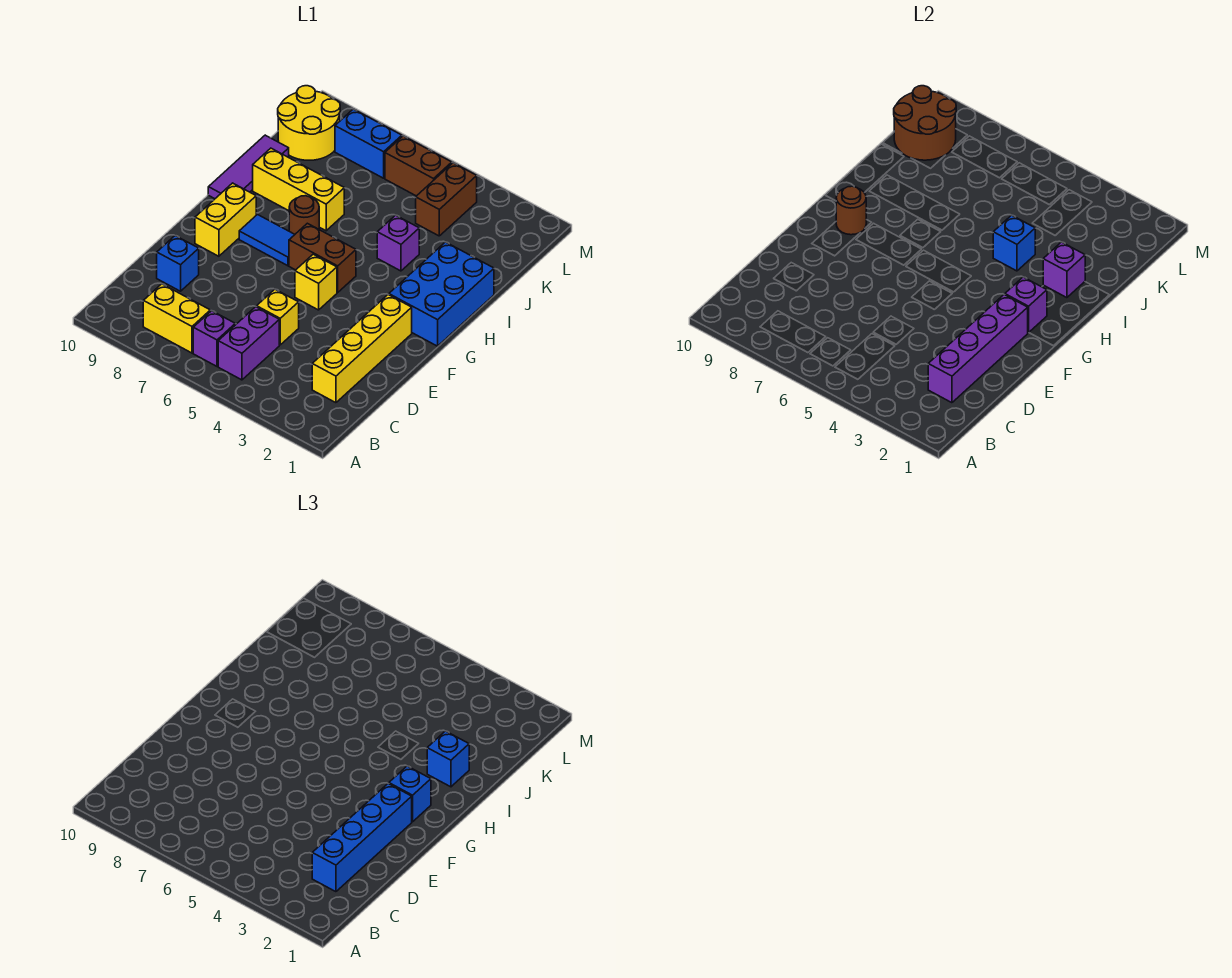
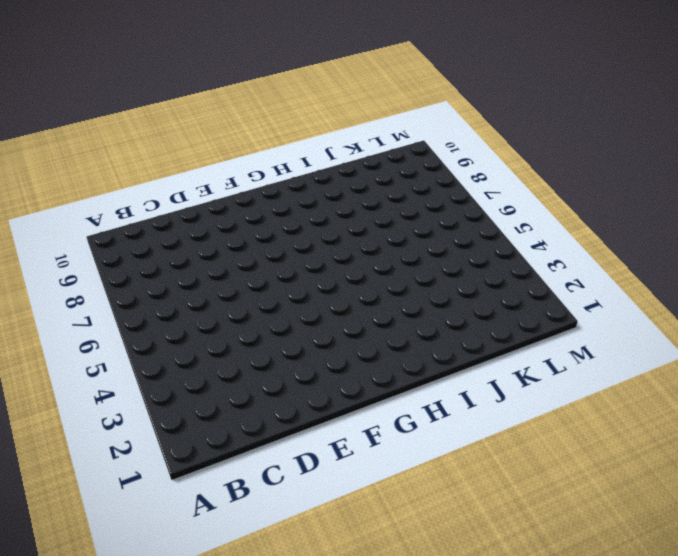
none -> purple 1x2 brick [218,307,279,380]
none -> purple 1x1 brick [193,311,235,366]
none -> yellow 1x2 brick [143,284,210,353]

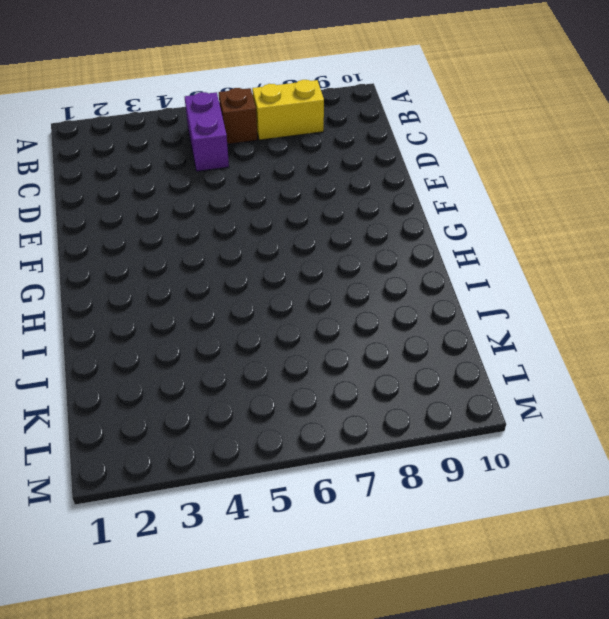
brown 1x1 brick [219,88,257,144] -> purple 1x1 brick [193,311,235,366]
none -> yellow 1x4 brick [312,295,412,403]
none -> yellow 1x1 brick [257,289,299,345]
none -> blue 1x1 brick [157,236,199,291]

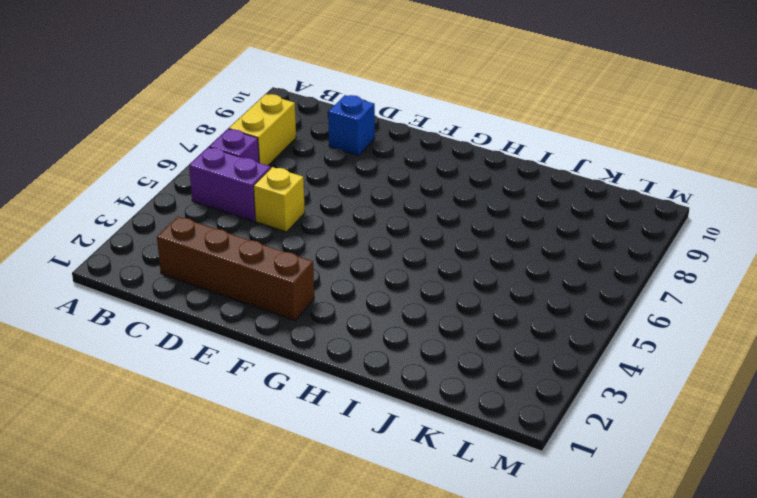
brown 1x4 brick [157,217,314,320] -> yellow 1x4 brick [312,295,412,403]
none -> yellow 1x1 brick [295,254,337,310]
none -> yellow 1x2 brick [195,183,256,256]
none -> blue 2x3 brick [389,242,494,346]

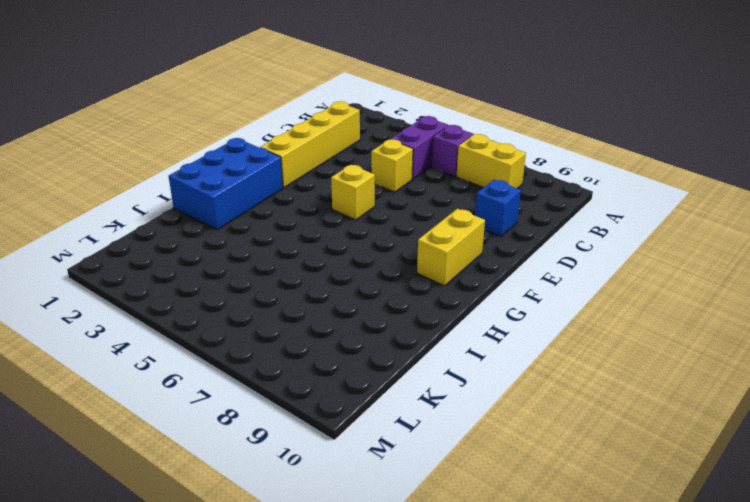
none -> brown 1x2 brick [289,223,356,292]
none -> blue 1x2 tile [239,215,295,266]
none -> brown 1x1 round brick [289,196,319,234]

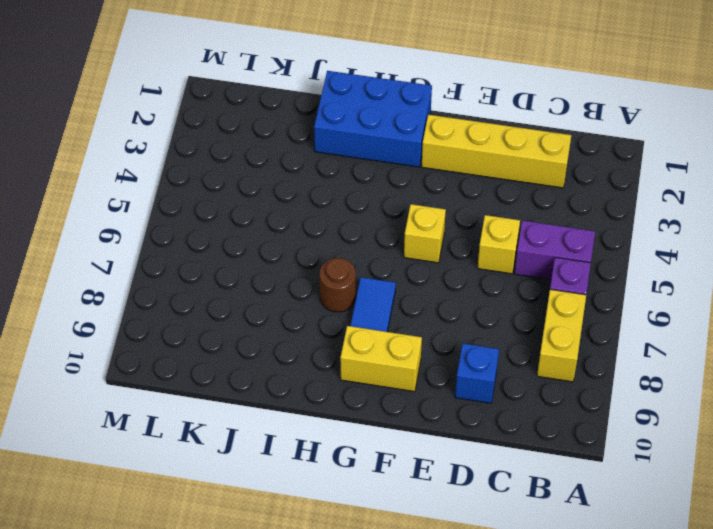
none -> brown 1x2 brick [289,223,356,292]
none -> purple 1x3 tile [208,135,289,199]
none -> purple 1x1 brick [377,215,419,271]

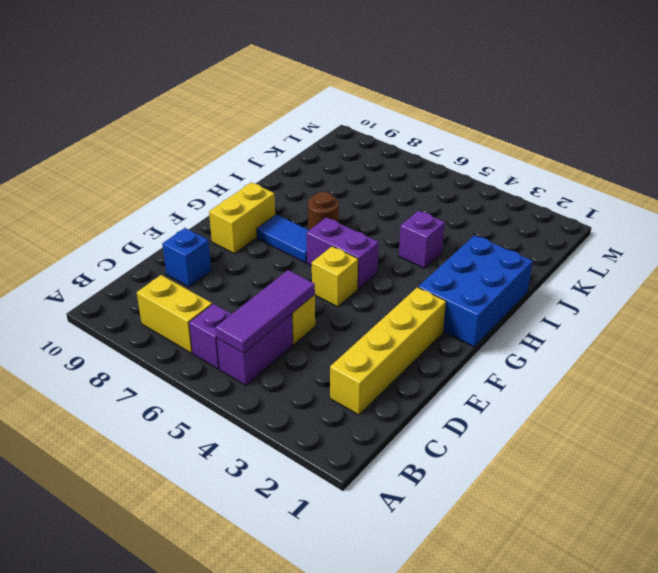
purple 1x3 tile [216,270,315,353] -> purple 1x3 tile moved to [208,135,289,199]
purple 1x2 brick [306,217,379,289] -> brown 1x2 brick [289,223,356,292]
none -> yellow 1x3 brick [253,148,344,231]
none -> brown 1x2 brick [416,163,477,236]
none -> yellow 2x2 round brick [278,86,340,160]

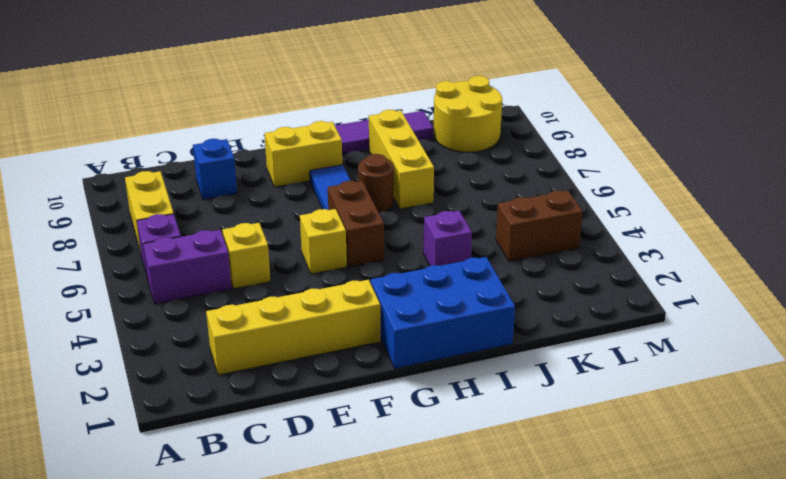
none -> brown 1x2 brick [385,136,452,196]
none -> blue 1x2 brick [335,109,402,178]
none -> purple 1x4 brick [928,295,1028,403]

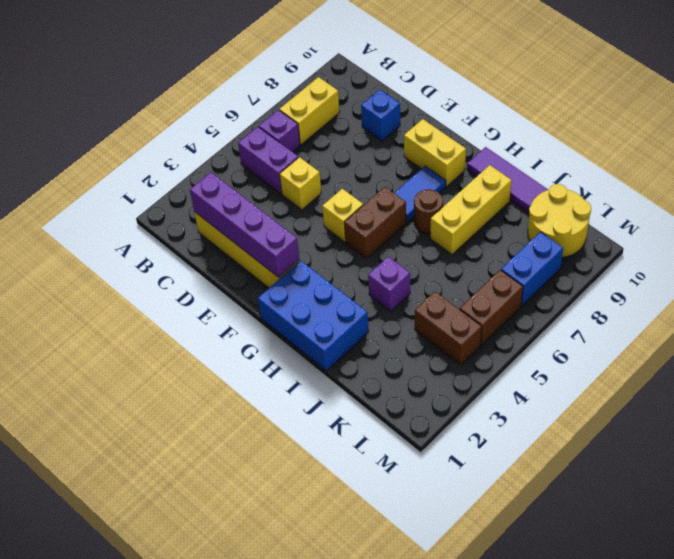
none -> purple 1x1 brick [1005,277,1047,333]
none -> brown 1x1 round brick [836,186,866,235]
none -> purple 1x1 brick [1043,242,1085,298]

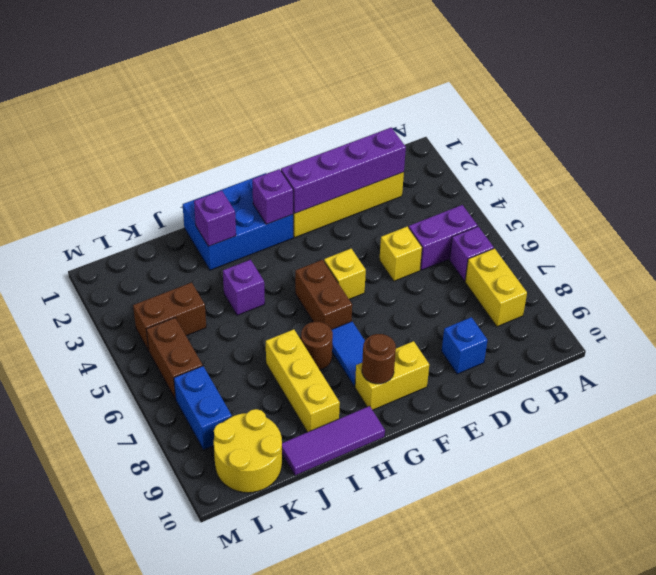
none -> blue 1x1 brick [993,215,1035,271]
none -> brown 2x2 round brick [894,86,956,160]
none -> blue 1x4 brick [312,784,412,892]

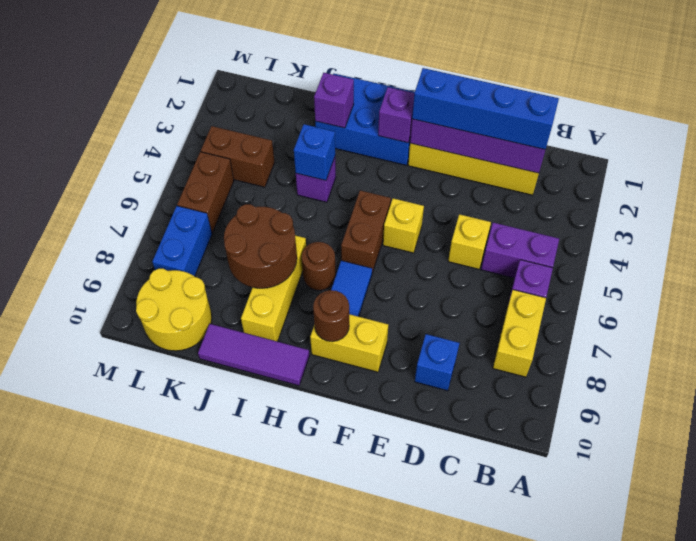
brown 2x2 round brick [224,204,297,288] -> brown 2x2 round brick moved to [894,86,956,160]
none -> blue 1x1 brick [389,766,431,822]
none -> blue 1x1 brick [427,731,469,787]

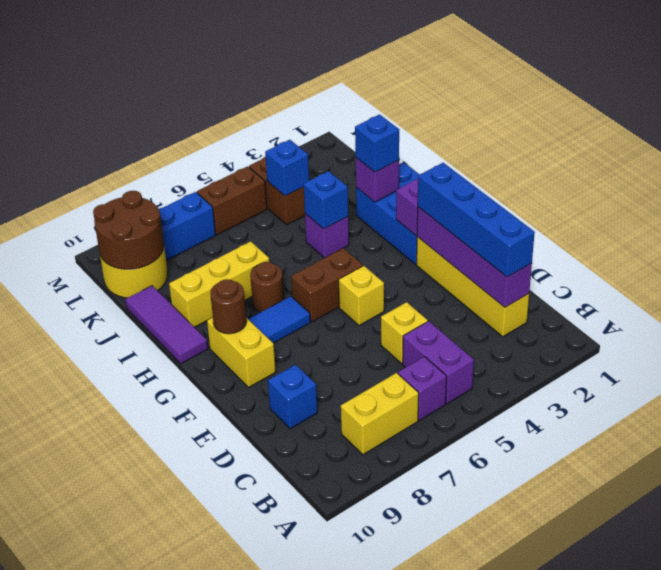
blue 1x1 brick [265,140,309,196] -> blue 1x1 brick moved to [389,766,431,822]

